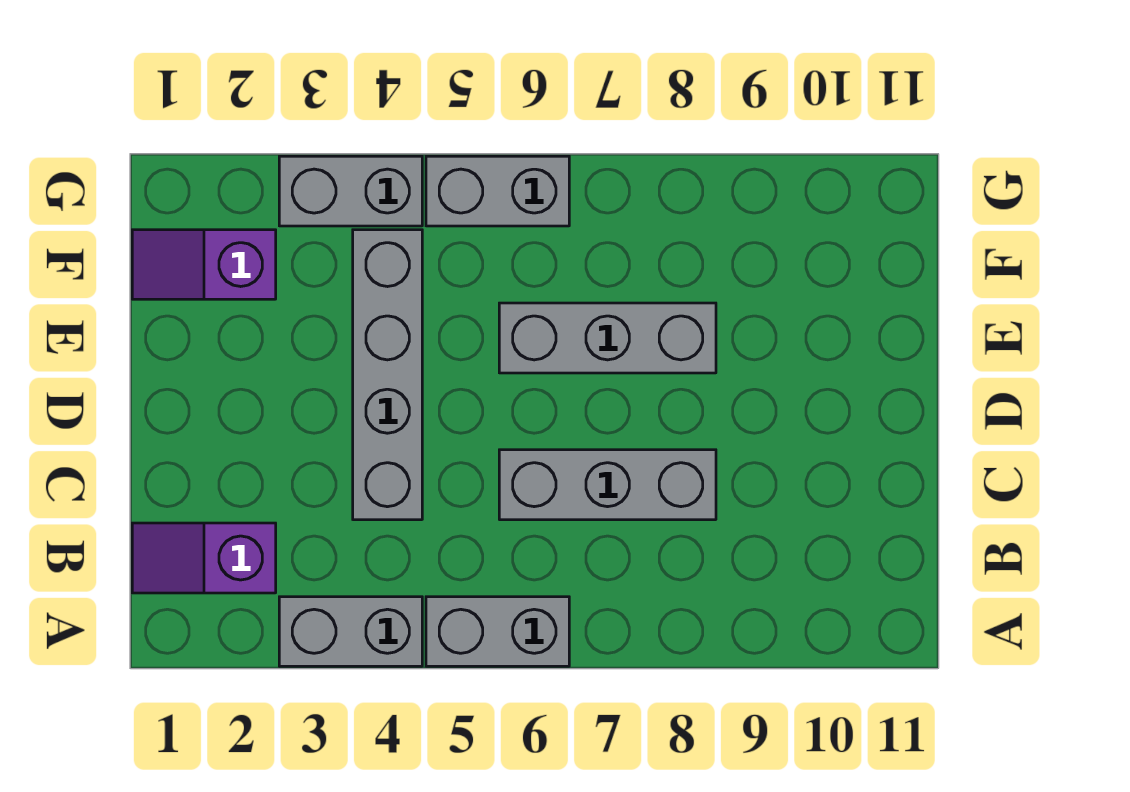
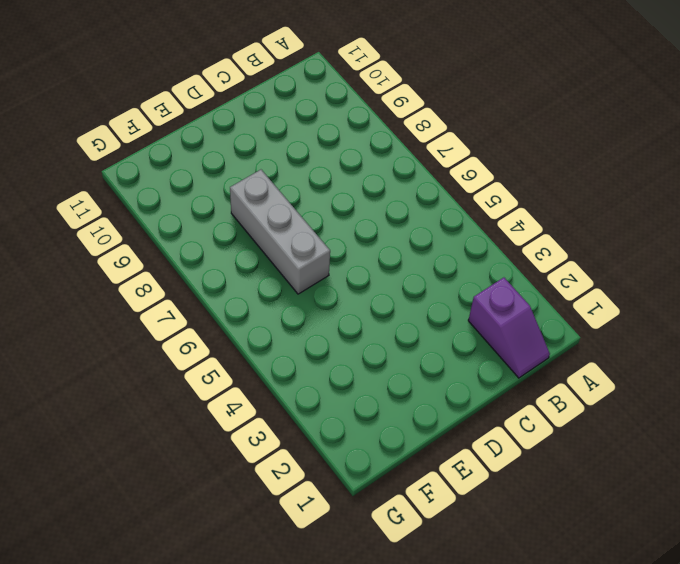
none -> grey 1x2 brick [279,597,422,666]
none -> grey 1x2 brick [426,597,569,666]

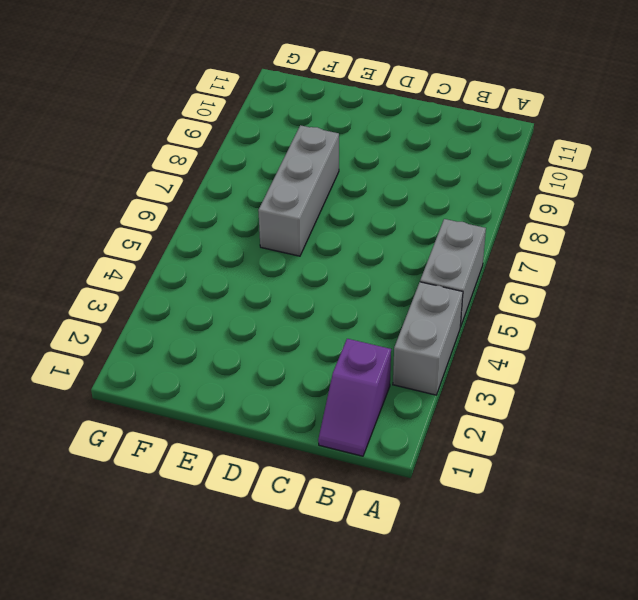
none -> grey 1x4 brick [353,230,422,520]
none -> grey 1x3 brick [499,450,716,520]

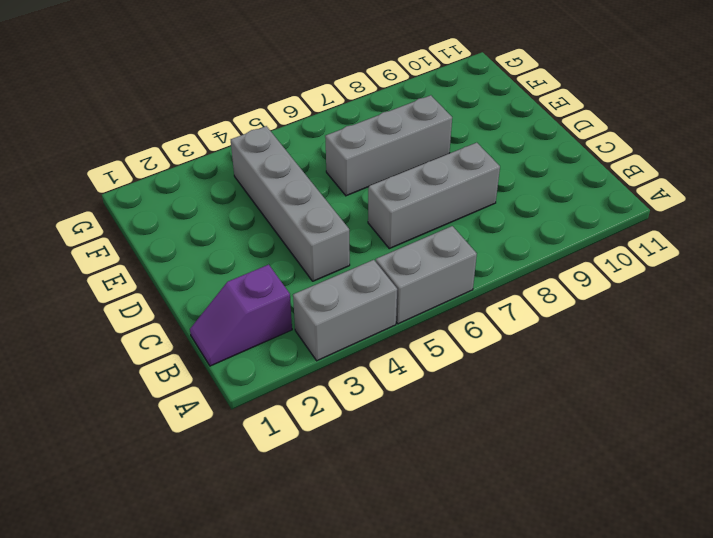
none -> purple 1x2 slope [132,230,276,299]
none -> grey 1x2 brick [279,156,422,226]

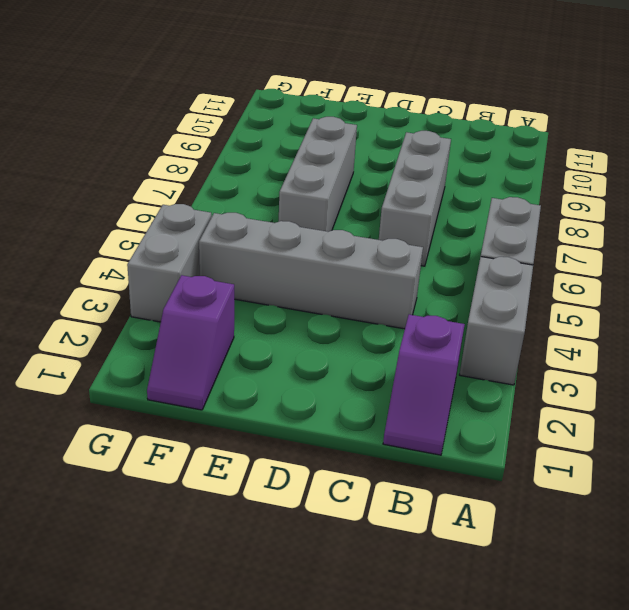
none -> grey 1x2 brick [426,156,569,226]

